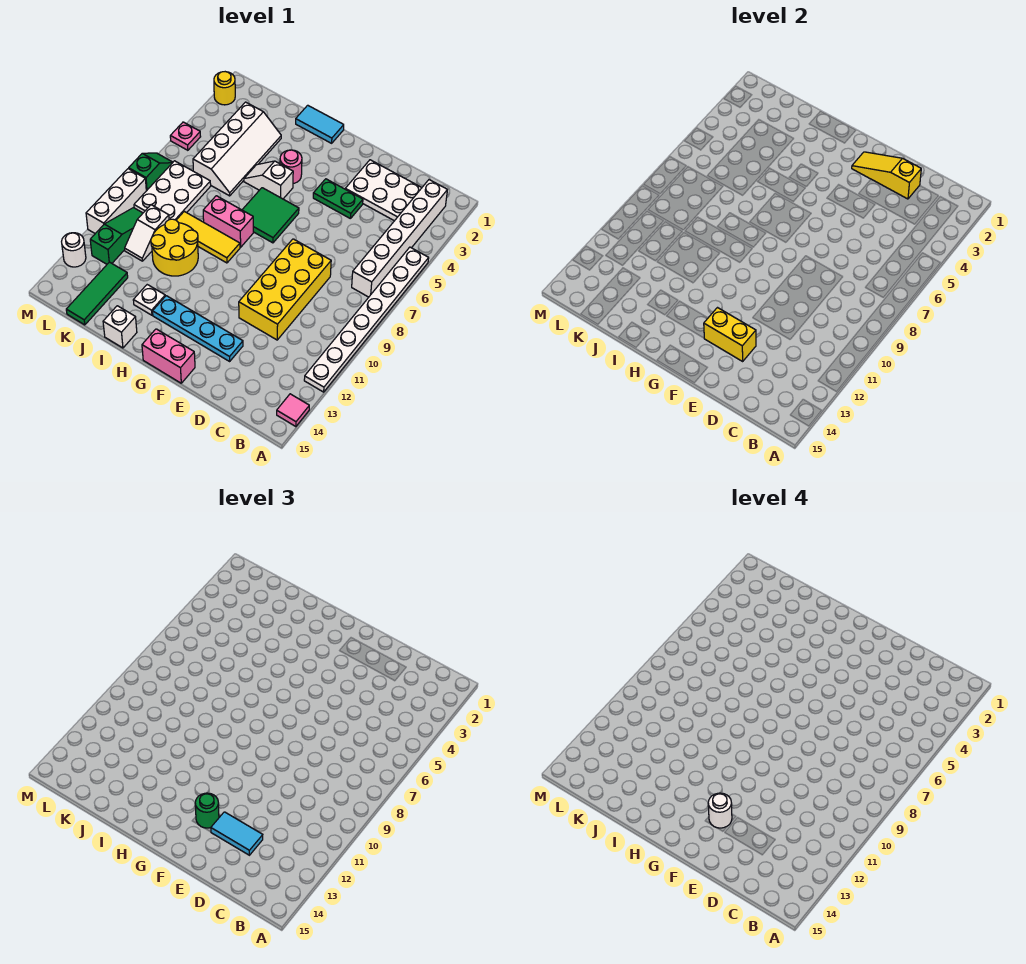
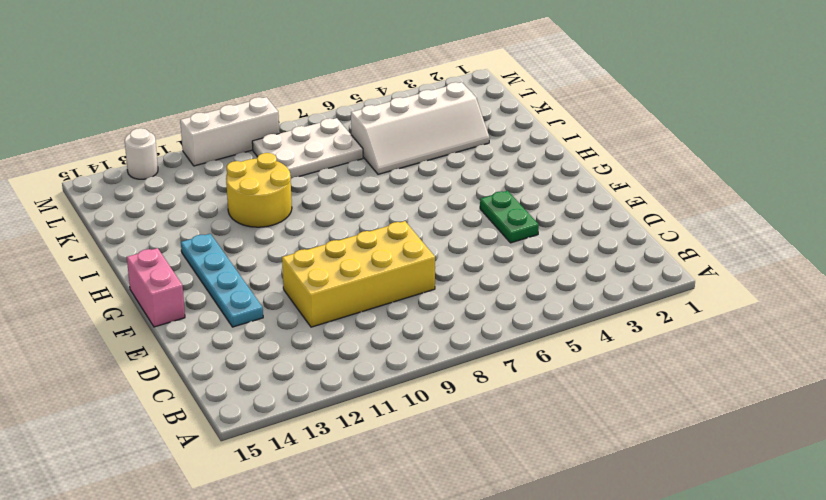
none -> white 1x8 plate [304,247,429,392]
none -> pink 1x1 tile [277,394,309,427]
none -> white 1x6 brick [352,180,447,297]
none -> white 2x3 plate [346,160,422,221]

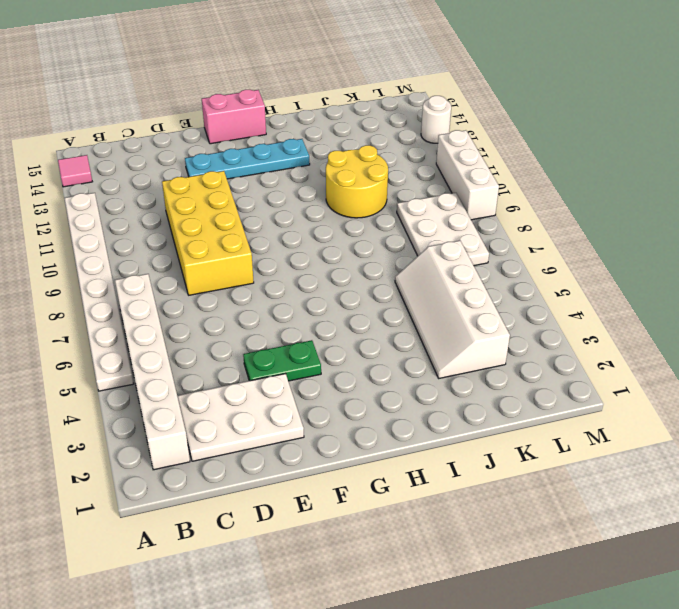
none -> green 2x2 tile [242,188,299,243]
none -> cyan 1x2 tile [296,105,344,143]
none -> pink 1x1 round brick [280,150,302,184]
none -> white 1x2 slope [244,161,293,199]

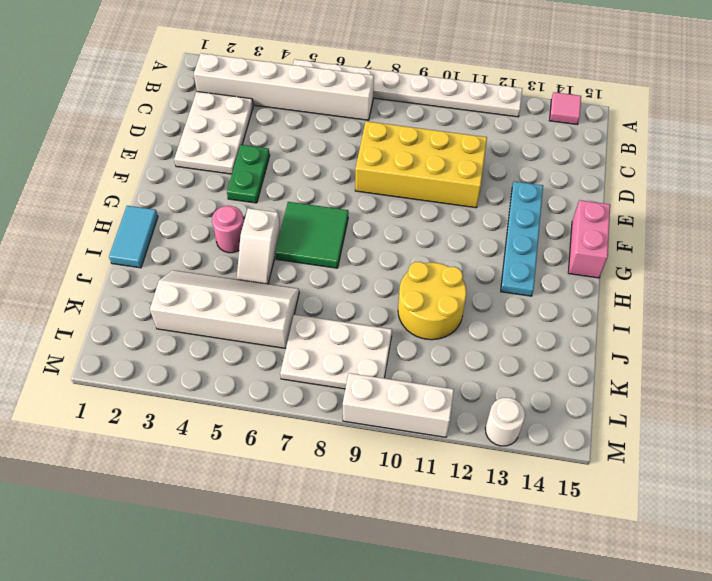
none -> pink 1x2 brick [203,196,253,247]
none -> yellow 1x3 tile [176,211,240,263]
none -> white 1x1 plate [133,285,165,315]
none -> white 1x1 brick [103,306,137,348]

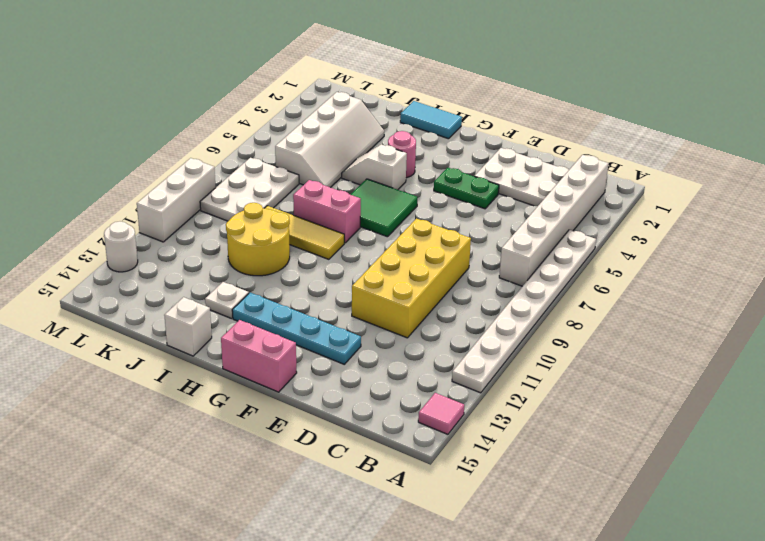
none -> white 1x2 slope [125,205,169,261]
none -> green 1x3 tile [66,262,128,325]
none -> green 1x3 slope [90,208,143,264]
none -> yellow 1x1 round brick [214,72,235,105]

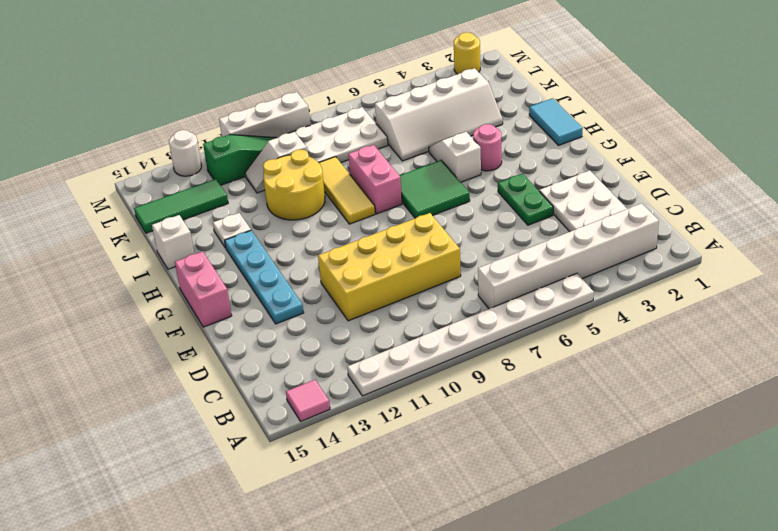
none -> pink 1x1 plate [170,122,201,150]
none -> green 1x2 slope [129,153,173,191]
none -> yellow 1x3 slope [852,152,921,199]
none -> yellow 1x2 brick [704,308,756,361]

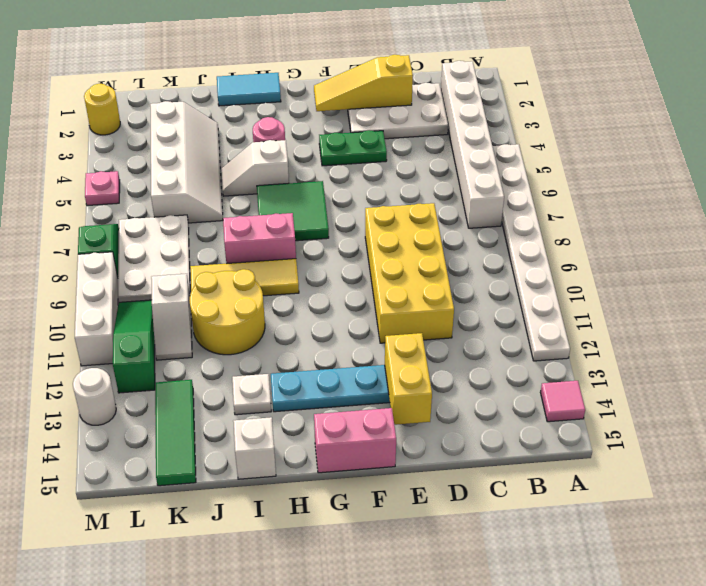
yellow 1x2 brick [385,333,432,425] -> yellow 1x2 brick turned to [704,308,756,361]
none -> cyan 1x2 tile [211,812,263,855]
none -> green 1x1 round brick [195,793,219,828]
none -> white 1x1 round brick [708,793,732,828]

